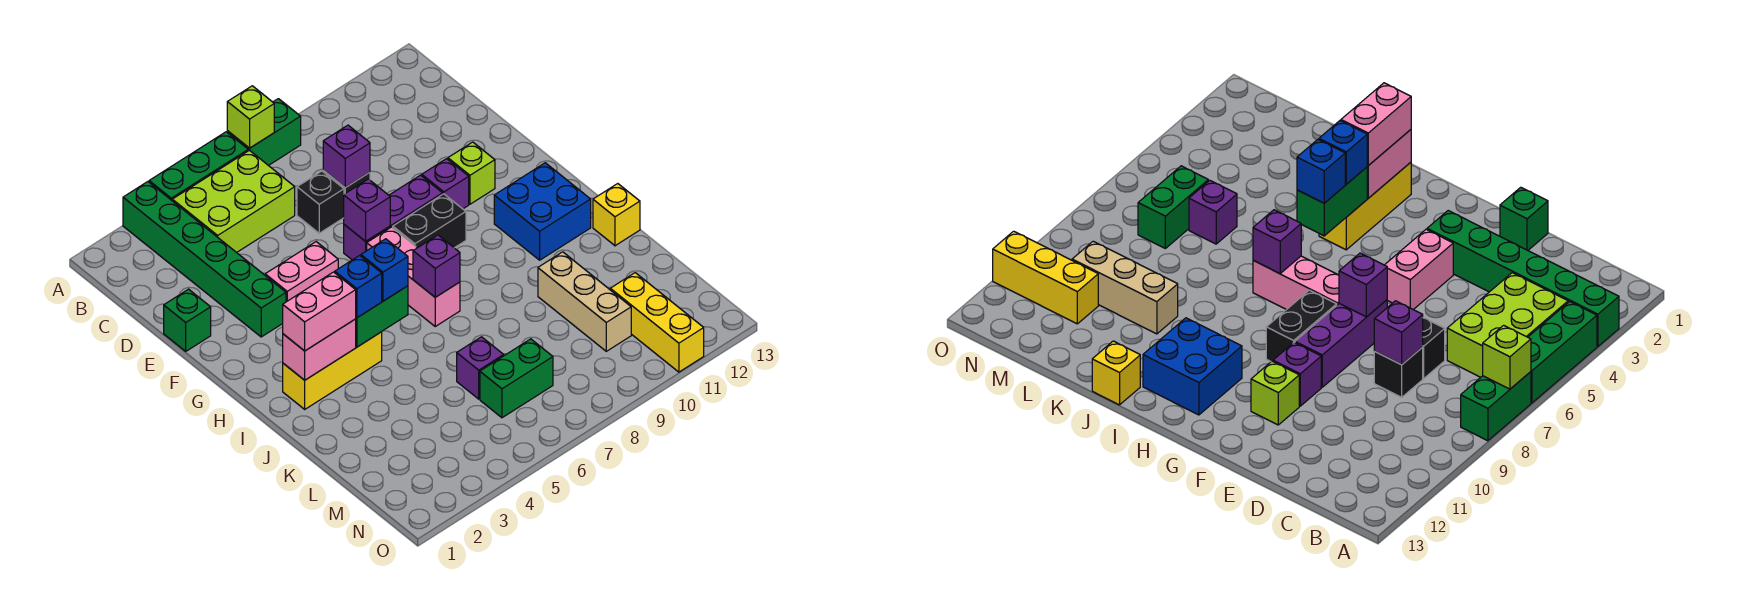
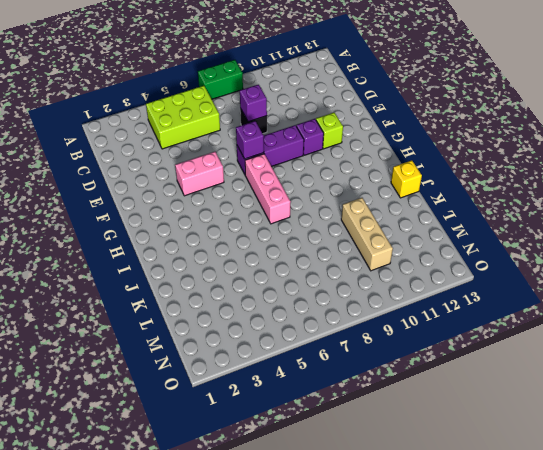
none -> green 1x6 brick [123,182,286,337]
none -> green 1x3 brick [149,132,248,200]
none -> black 1x1 brick [297,171,344,233]

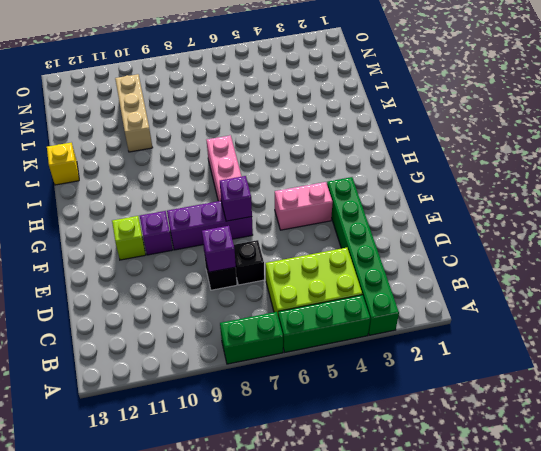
none -> green 1x1 brick [164,289,211,351]
none -> black 1x2 brick [393,194,466,248]
none -> blue 2x2 brick [494,163,591,260]

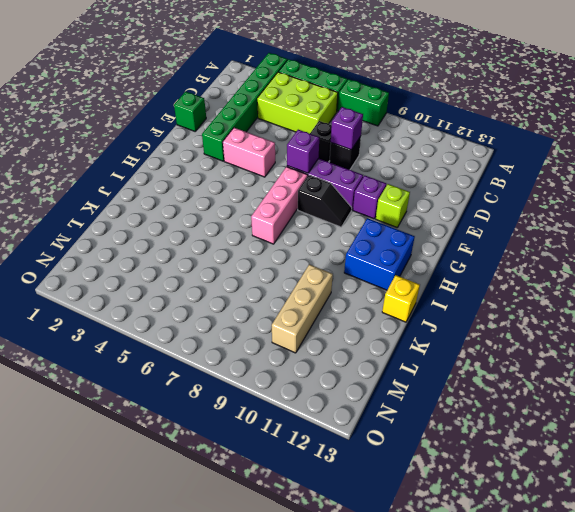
black 1x2 slope [298,175,352,227] -> black 1x2 brick [393,194,466,248]
none -> yellow 1x3 brick [283,332,382,409]
none -> purple 1x1 brick [457,337,504,399]
none -> green 1x2 brick [480,339,553,418]

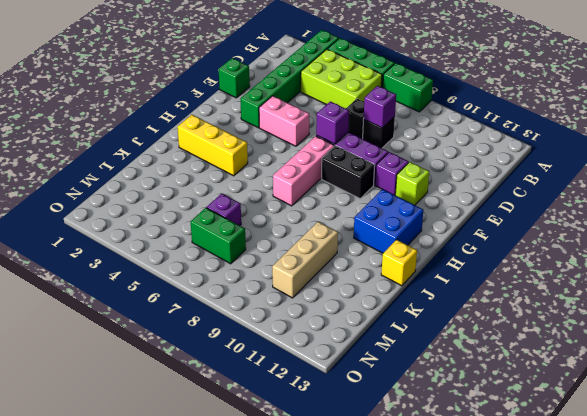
none -> yellow 1x3 brick [610,273,704,372]
none -> lime 1x1 brick [227,86,274,148]
none -> pink 1x2 brick [283,319,356,380]

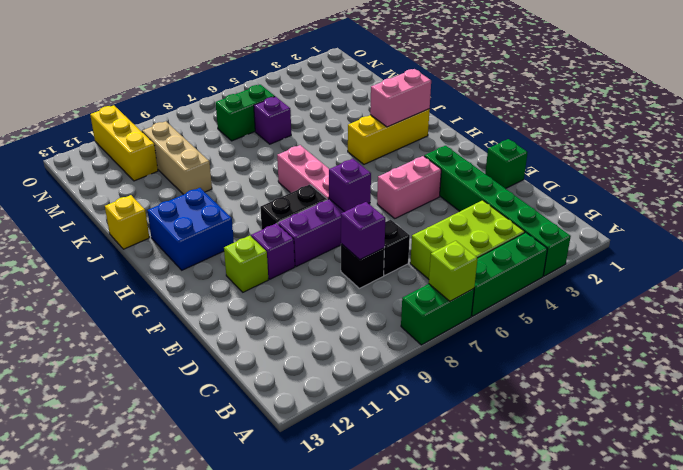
none -> green 1x2 brick [356,286,408,347]
none -> purple 1x1 brick [413,235,460,297]
none -> pink 1x2 brick [283,272,356,351]

